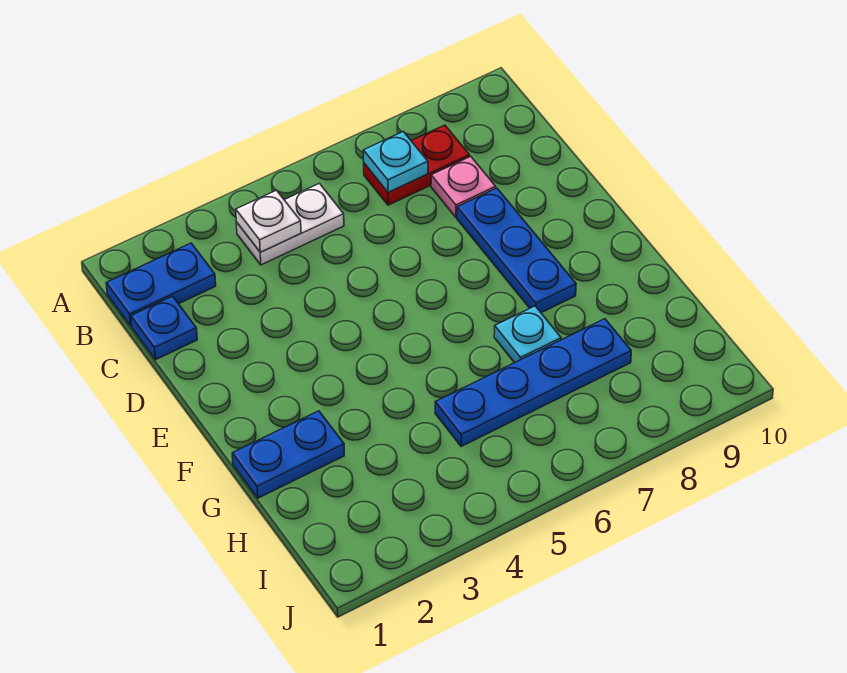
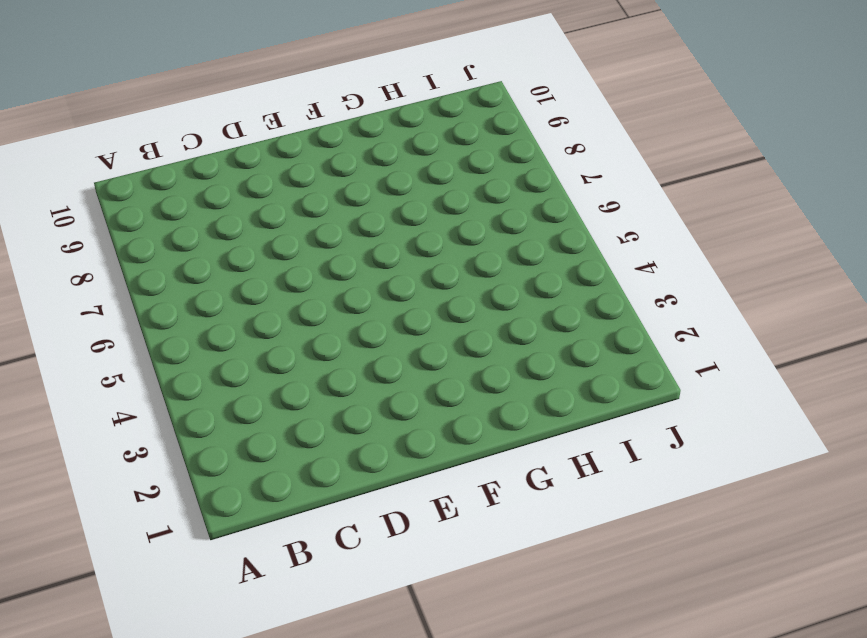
none -> blue 1x2 plate [106,243,216,326]
none -> white 1x2 plate [236,183,344,265]

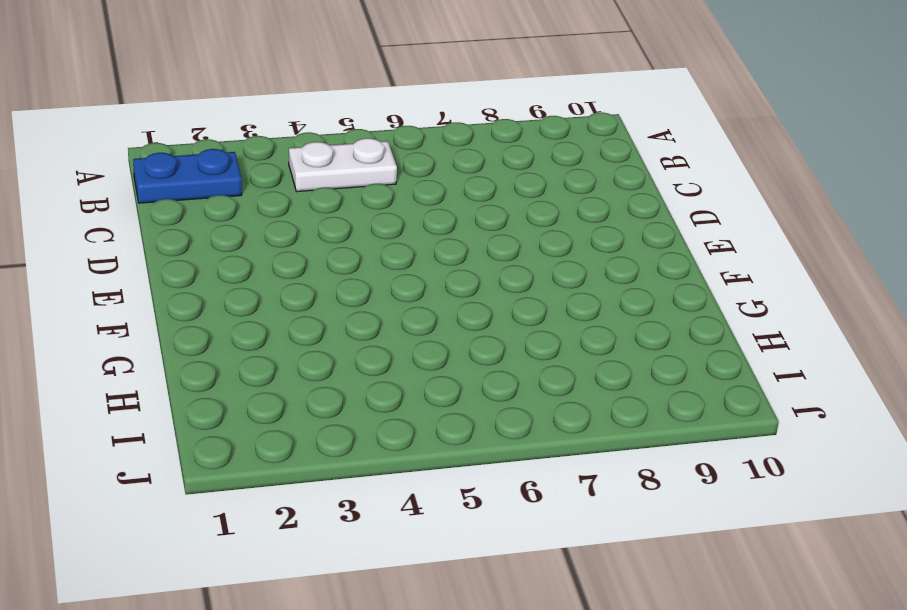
none -> red 1x2 plate [364,125,470,205]
none -> blue 1x1 plate [131,296,197,360]

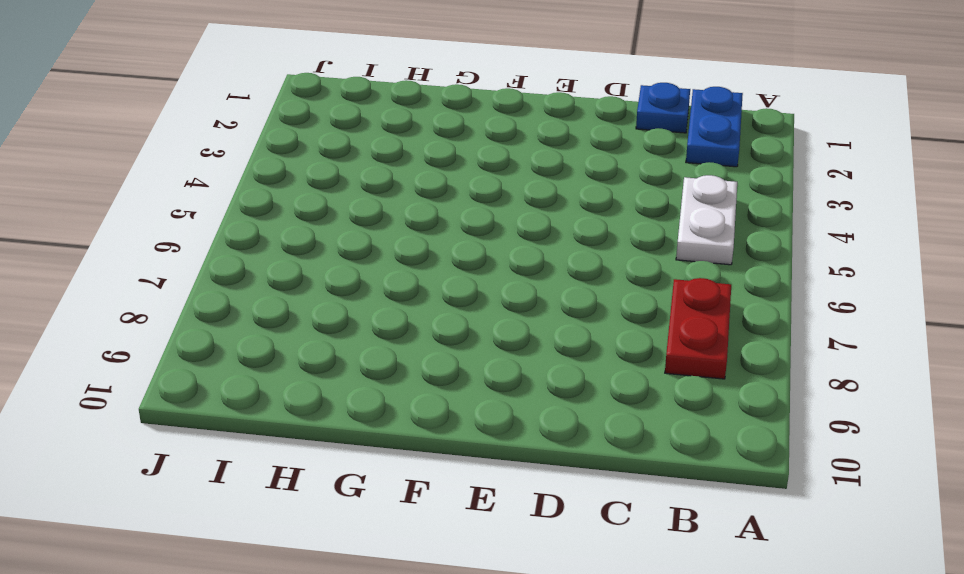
none -> pink 1x1 plate [431,156,496,217]
none -> blue 1x3 plate [457,188,576,313]

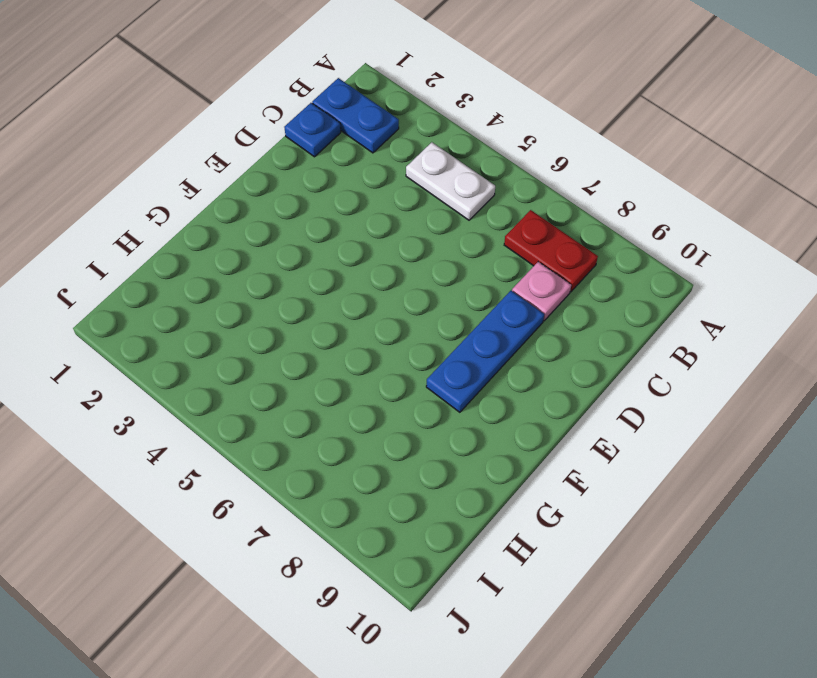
none -> blue 1x2 plate [232,411,344,498]
none -> cyan 1x1 plate [494,306,561,363]

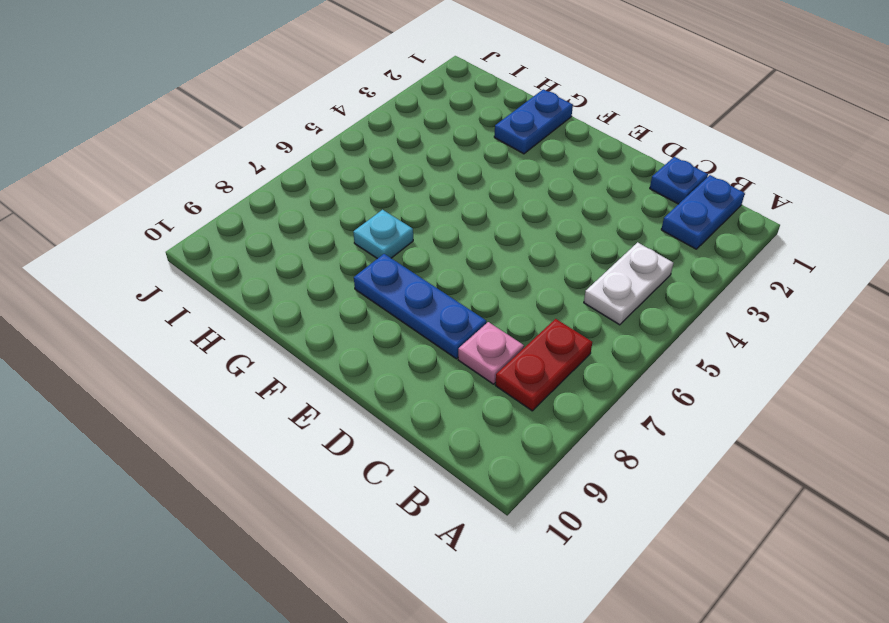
none -> blue 1x4 plate [435,319,631,446]
none -> white 1x1 plate [236,190,301,252]

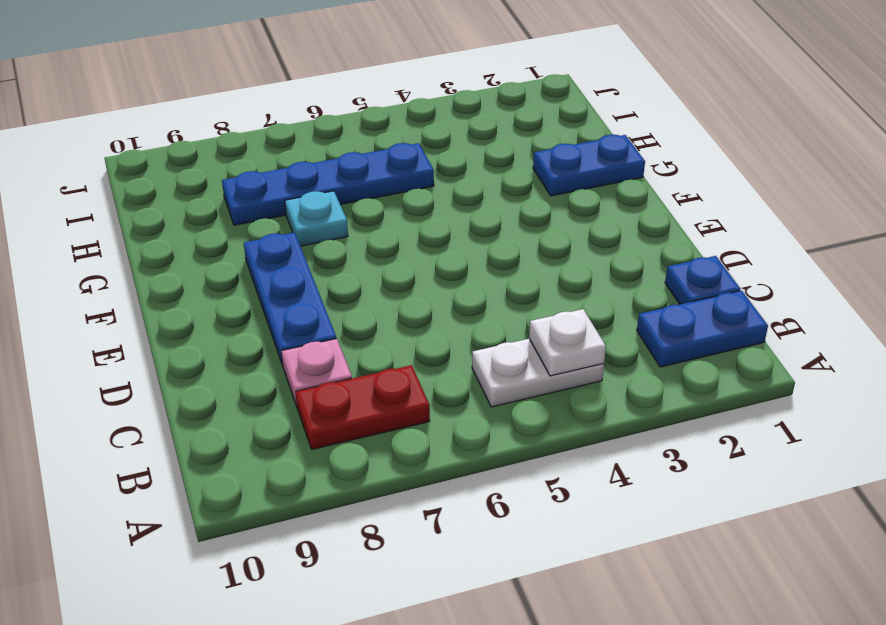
none -> cyan 1x1 plate [363,132,428,193]

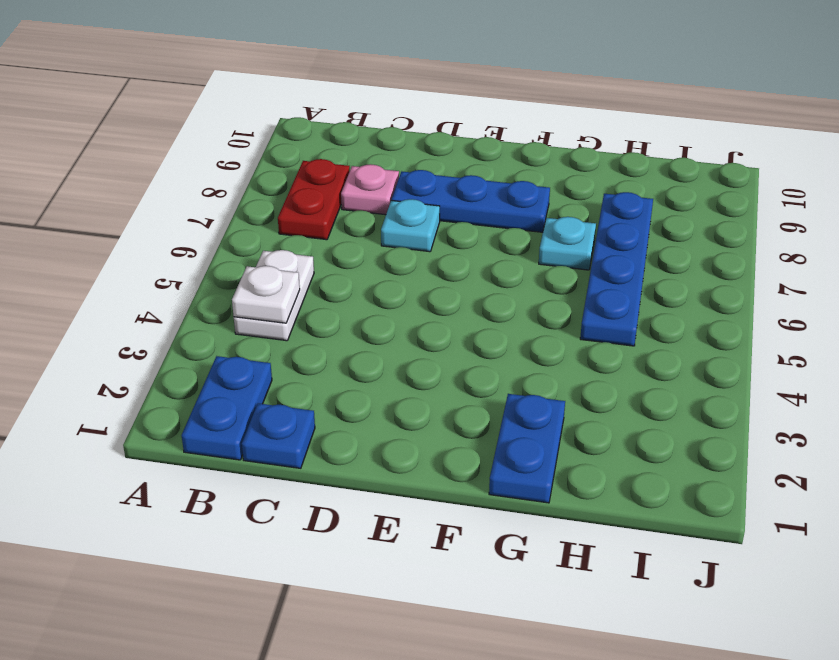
cyan 1x1 plate [381,199,440,252] -> cyan 1x1 plate moved to [363,132,428,193]

